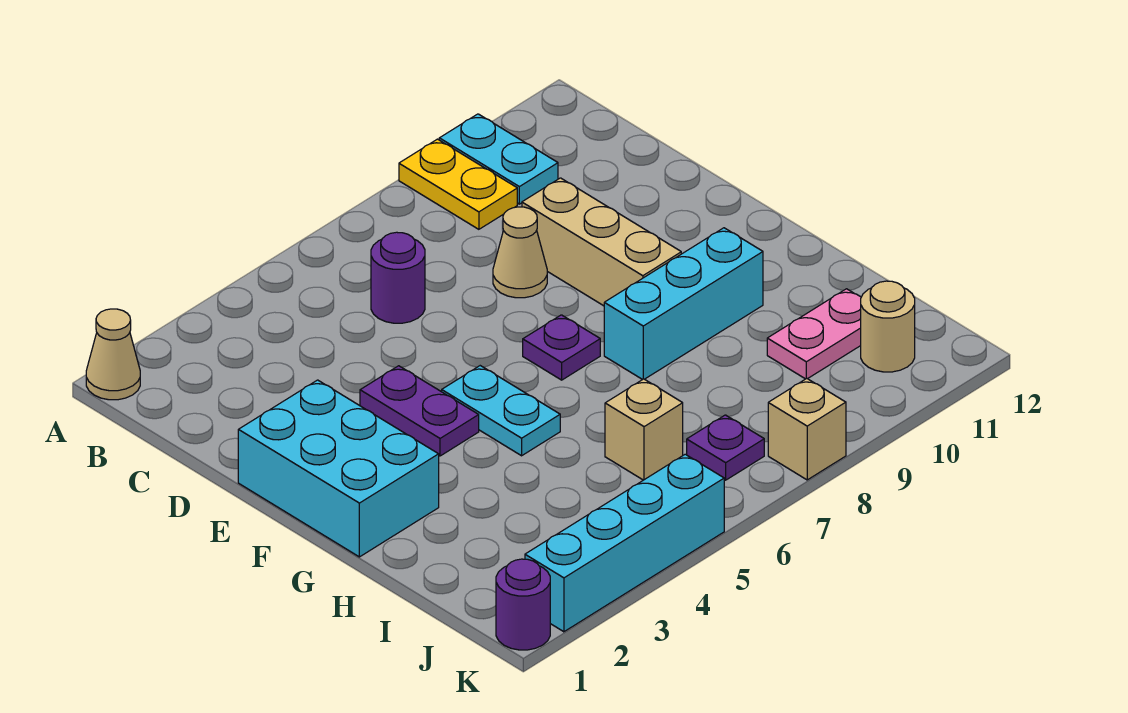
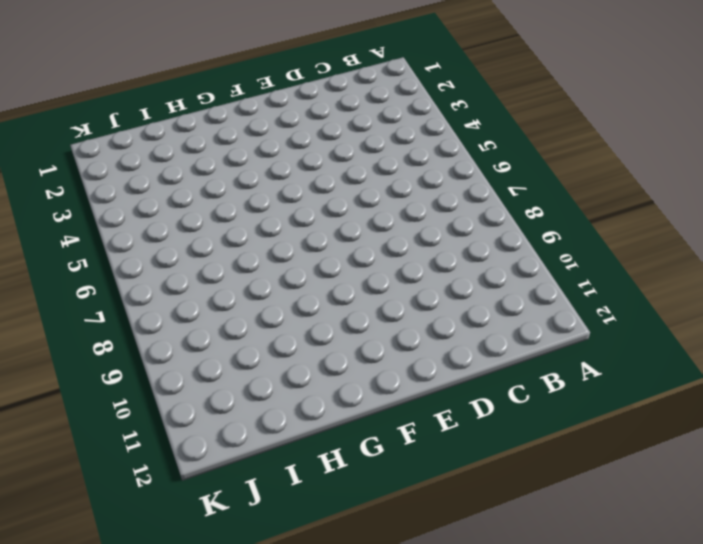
none -> tan 1x1 cone [86,309,140,400]
none -> yellow 1x2 plate [399,139,517,229]
none -> cyan 1x2 plate [439,114,558,204]

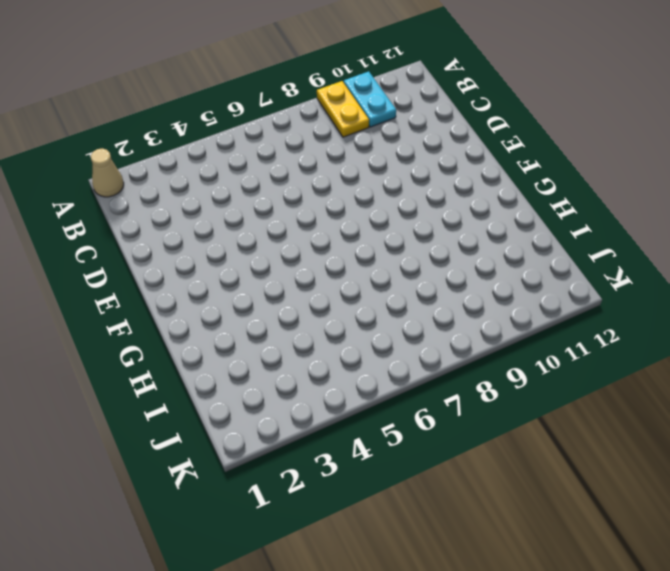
none -> purple 1x1 round brick [371,232,425,323]
none -> tan 1x1 cone [493,207,547,298]
none -> tan 1x3 brick [522,178,681,306]

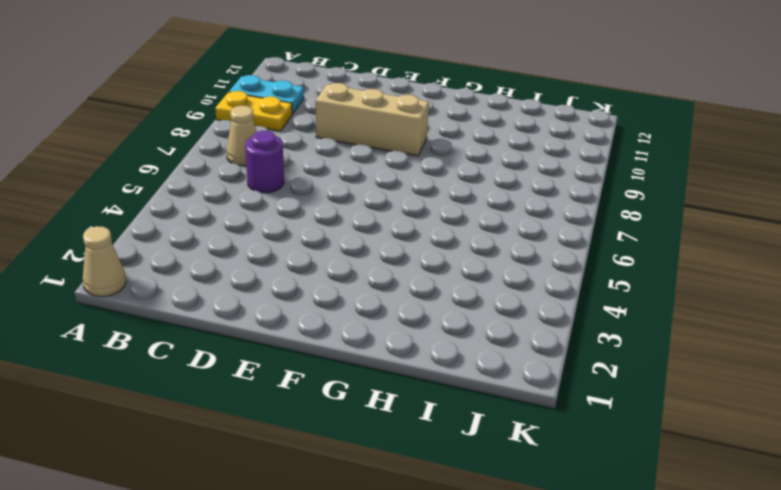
tan 1x1 cone [226,106,257,166] -> tan 1x1 cone moved to [493,207,547,298]
none -> cyan 2x3 brick [238,380,439,557]
none -> purple 1x2 plate [360,366,479,456]
none -> cyan 1x2 plate [442,366,560,456]

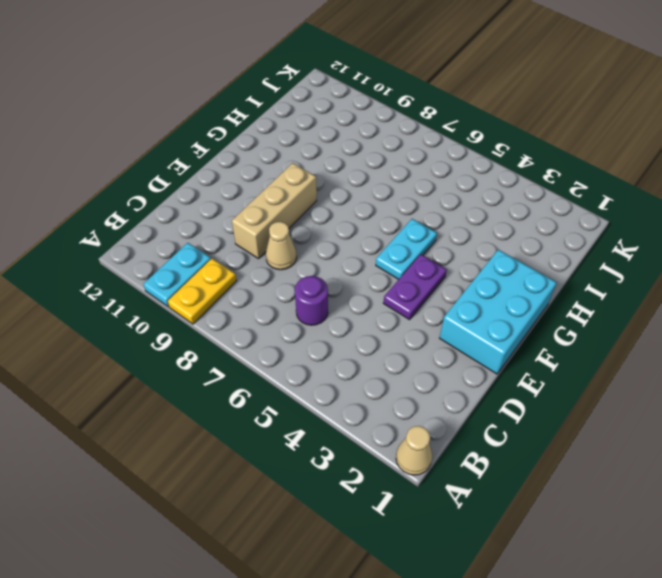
none -> purple 1x1 plate [523,315,600,380]
none -> cyan 1x3 brick [604,228,763,380]
none -> tan 1x1 brick [605,379,683,480]

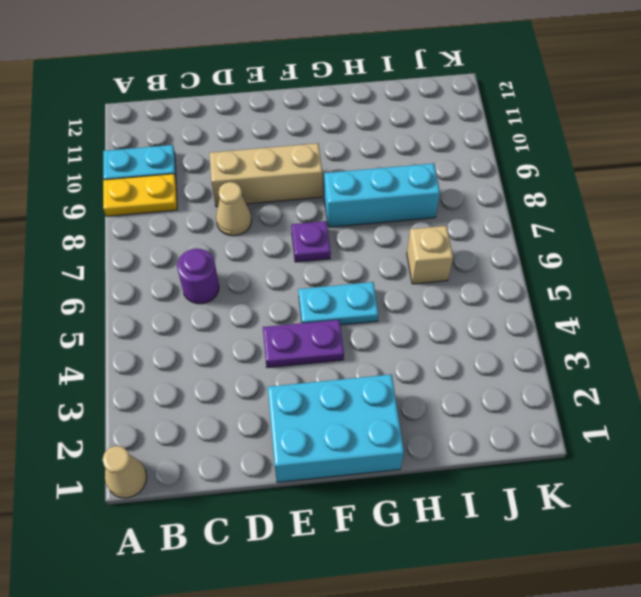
cyan 1x3 brick [324,163,440,227] -> cyan 1x3 brick turned to [604,228,763,380]
none -> pink 1x2 plate [767,289,861,379]
none -> purple 1x1 plate [687,415,764,480]
none -> tan 1x1 round brick [861,281,915,372]

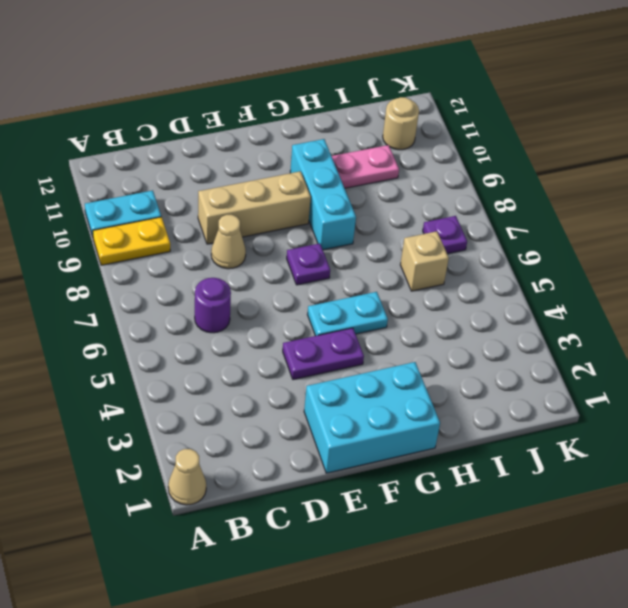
pink 1x2 plate [332,145,399,188] -> pink 1x2 plate turned to [767,289,861,379]
none -> purple 1x1 round brick [496,559,550,650]
none -> cyan 1x4 brick [525,454,724,632]
none -> tan 1x1 brick [768,378,846,480]

